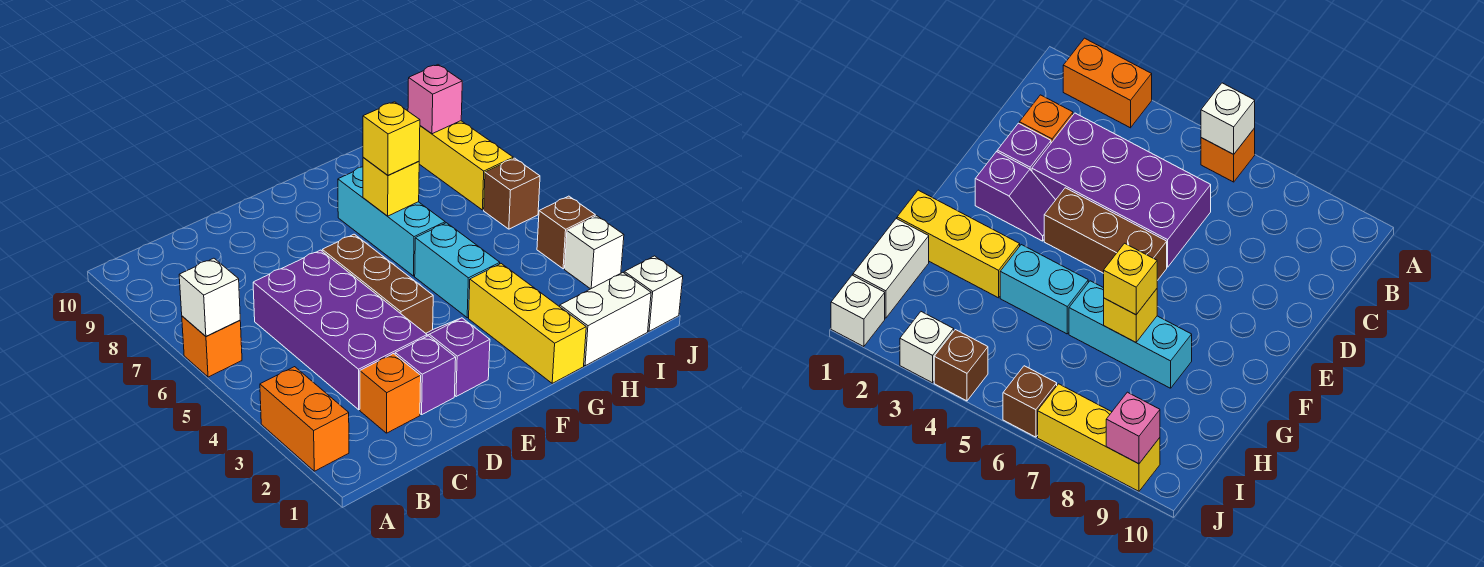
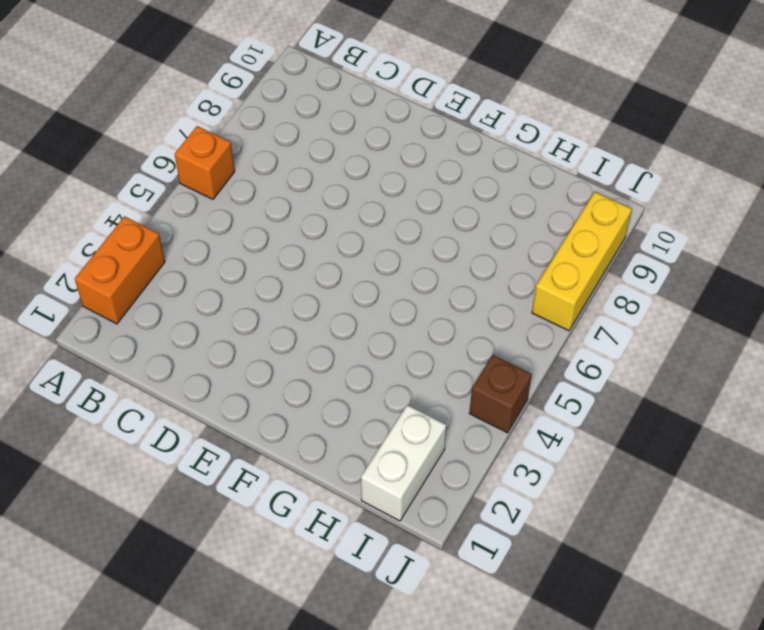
white 1x2 brick [361,405,446,521] -> white 1x2 brick turned to [560,273,651,366]
none -> orange 1x1 brick [360,354,421,433]
none -> purple 2x4 brick [253,250,427,410]
none -> purple 1x1 brick [395,336,456,415]

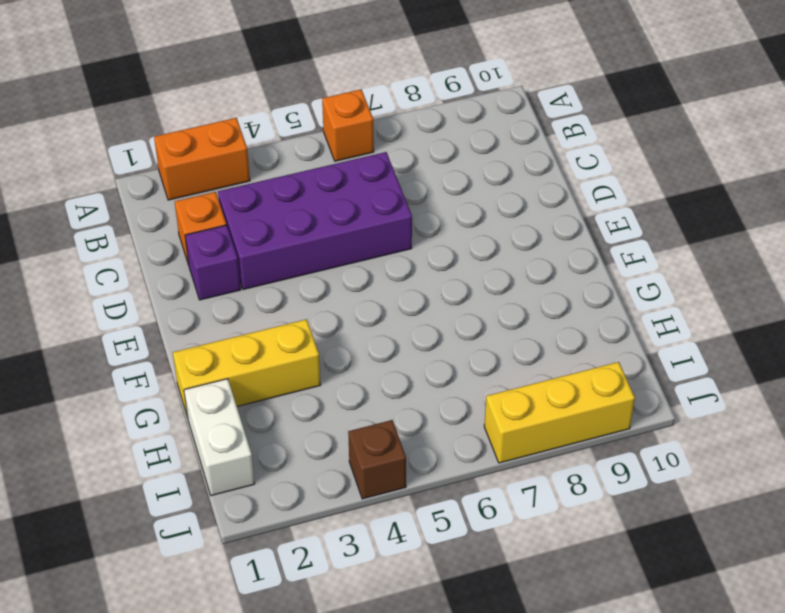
none -> purple 1x2 slope [426,318,490,397]
none -> brown 1x3 brick [322,234,433,333]
none -> cyan 1x2 brick [415,223,500,318]

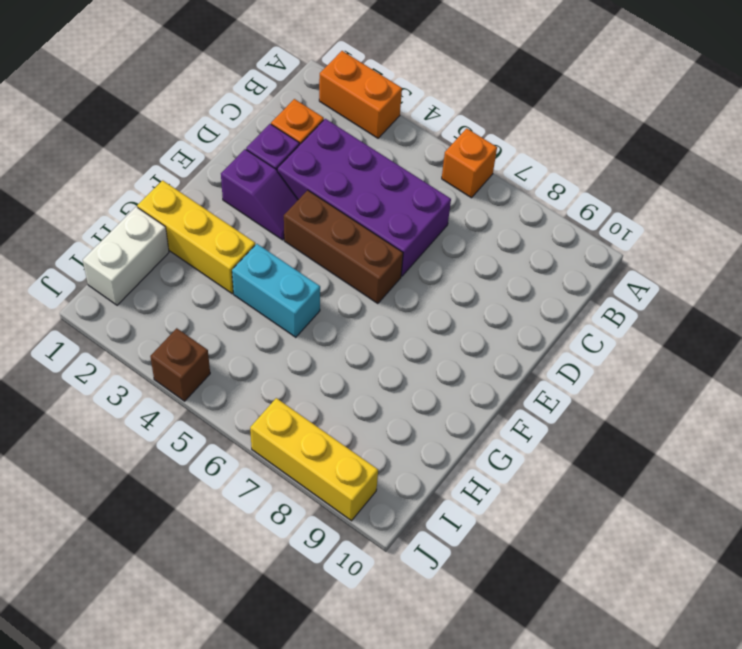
none -> cyan 1x3 brick [338,167,445,276]
none -> white 1x1 brick [624,256,683,331]
none -> white 1x1 brick [565,216,624,289]

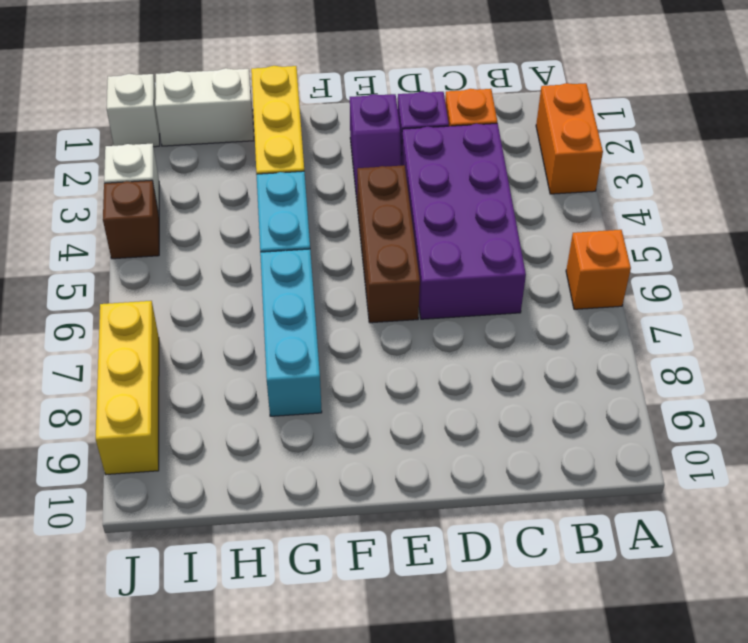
none -> brown 1x1 brick [484,158,540,229]
none -> white 1x1 brick [179,258,240,336]
none -> yellow 1x1 brick [363,157,419,216]

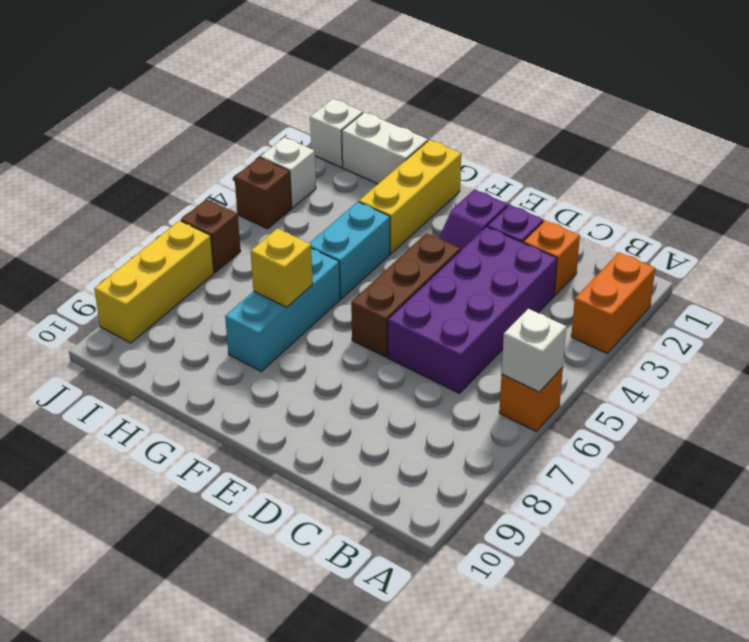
none -> pink 1x1 brick [408,65,462,134]
none -> yellow 1x1 brick [363,102,420,175]

